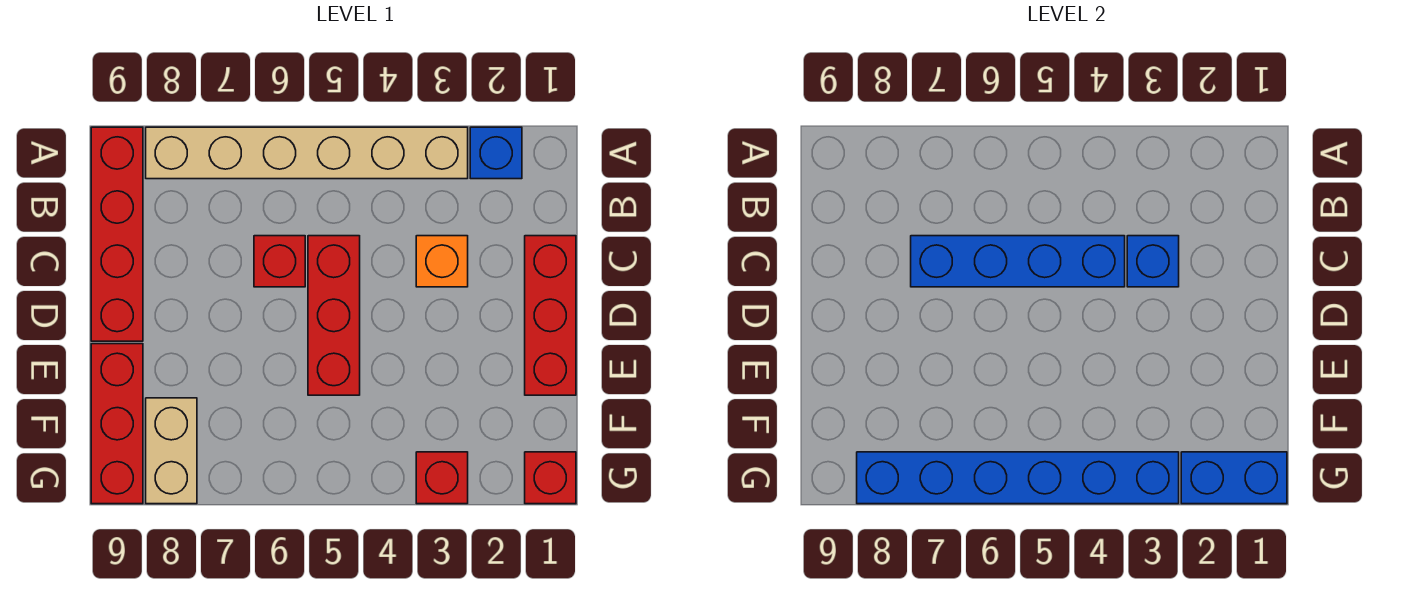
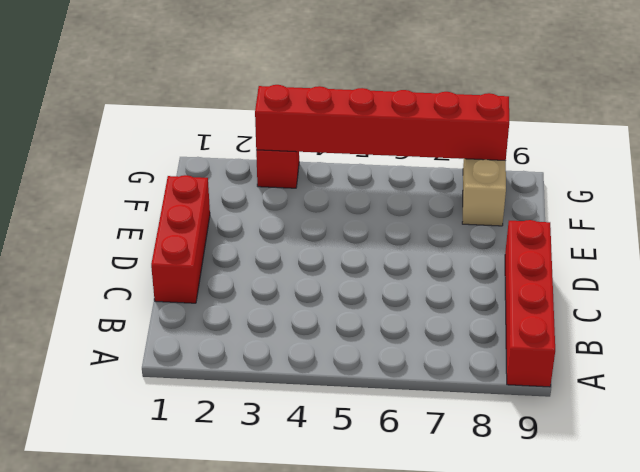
red 1x6 brick [255,85,509,161] -> blue 1x6 brick [857,452,1179,504]
none -> blue 1x1 brick [470,127,522,179]
none -> tan 1x6 brick [146,127,468,179]
none -> orange 1x1 brick [416,236,468,287]

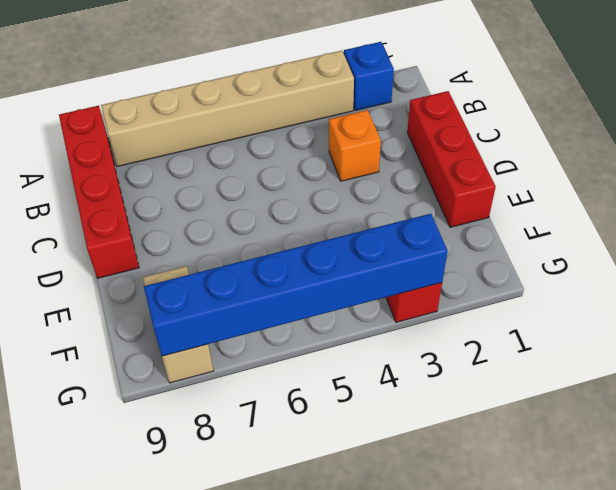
none -> red 1x3 brick [308,236,360,395]
none -> red 1x1 brick [254,236,305,287]
none -> red 1x3 brick [91,344,143,504]

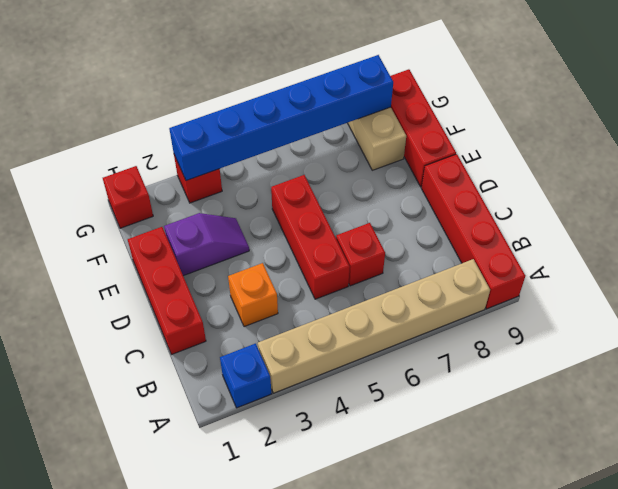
purple 1x2 slope [164,213,249,276] -> none
none -> blue 1x1 brick [1127,236,1179,287]
none -> blue 1x4 brick [911,236,1125,287]
none -> blue 1x2 brick [1181,452,1287,504]

